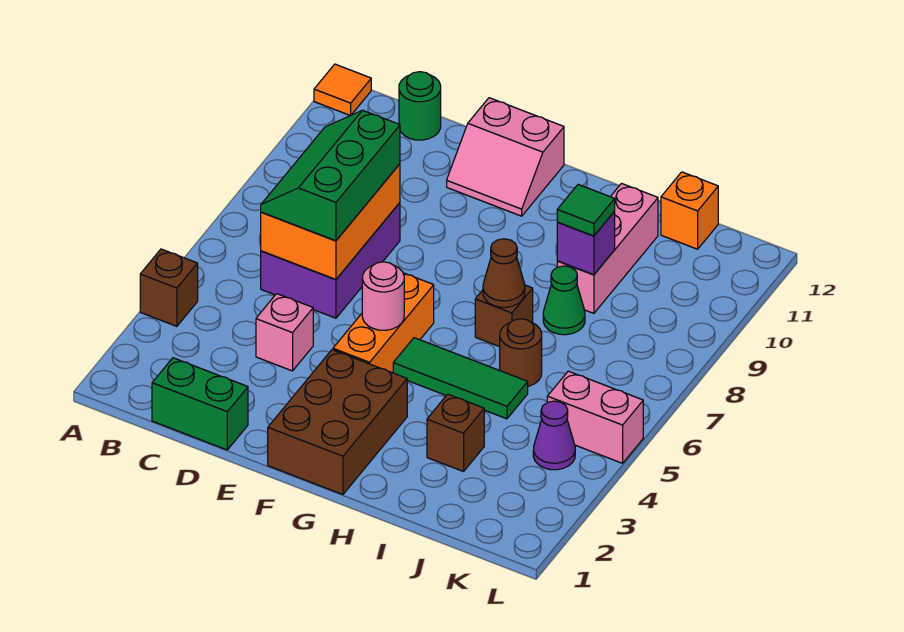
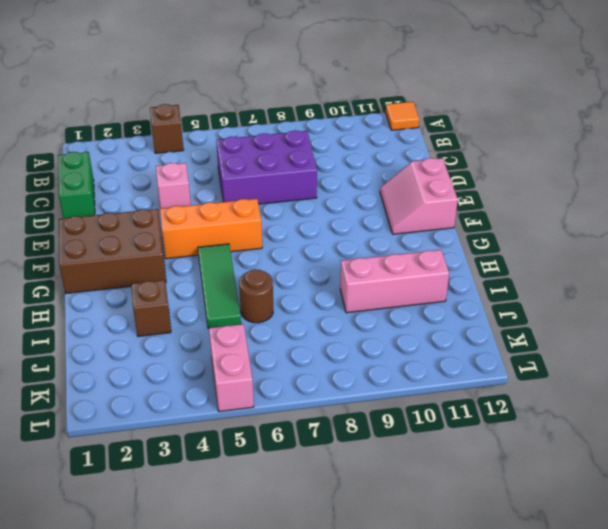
none -> green 1x1 round brick [399,72,441,140]
none -> brown 1x1 brick [475,285,533,347]
none -> green 1x1 cone [543,266,585,335]

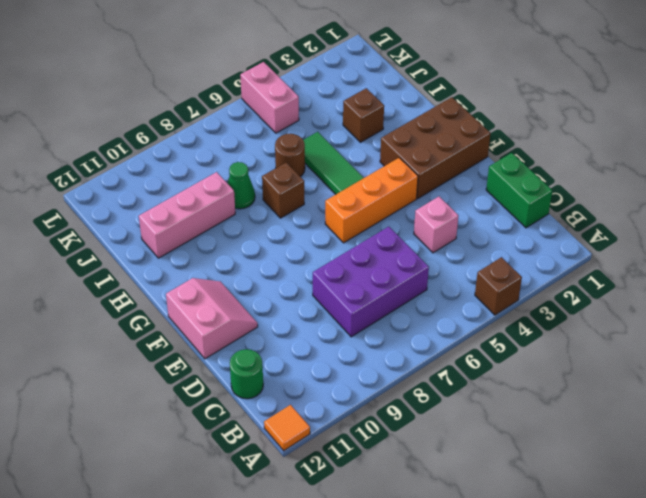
none -> orange 1x1 brick [661,172,718,249]
none -> purple 1x1 cone [533,401,575,470]
none -> orange 2x3 brick [261,164,400,280]

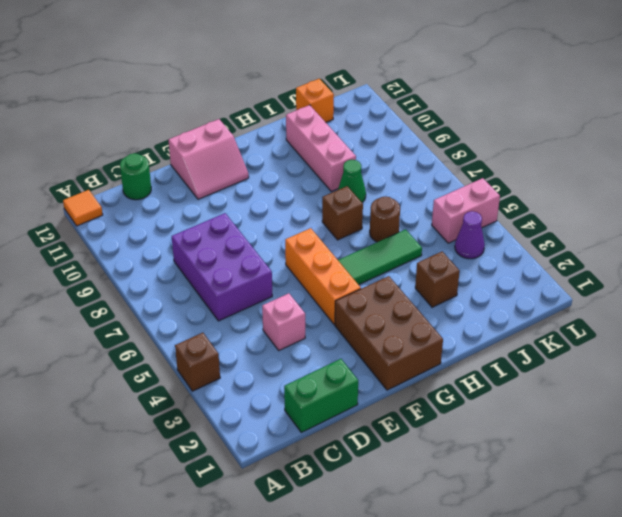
none -> orange 2x3 brick [261,164,400,280]
none -> pink 1x1 round brick [362,262,404,330]
none -> brown 1x1 cone [483,239,525,307]

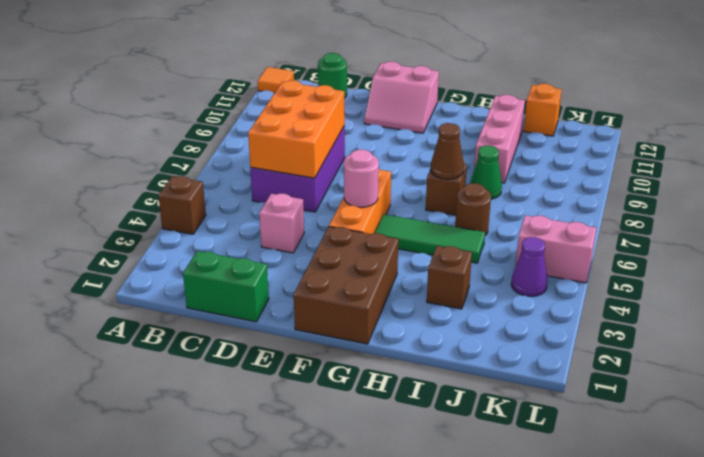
none -> purple 1x1 brick [557,212,615,275]
none -> green 2x3 slope [261,110,400,241]
none -> green 1x1 tile [557,185,615,236]

